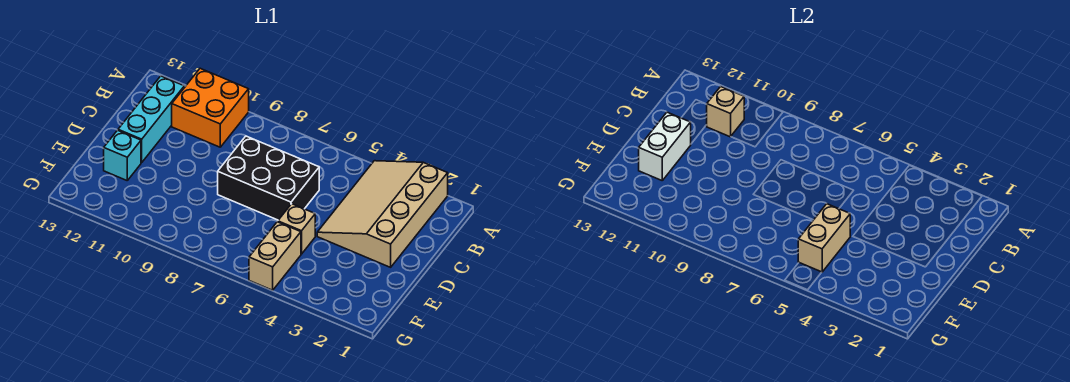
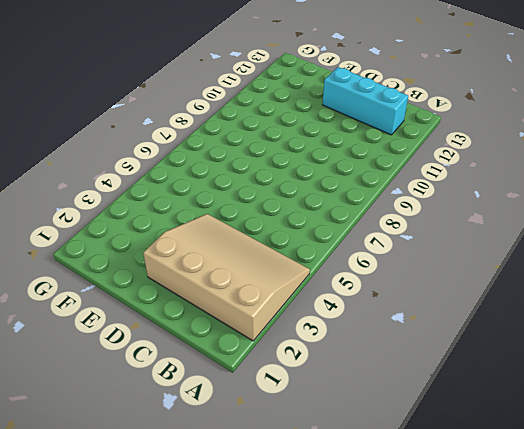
none -> orange 2x2 brick [172,68,249,147]
none -> black 2x3 brick [218,136,319,220]

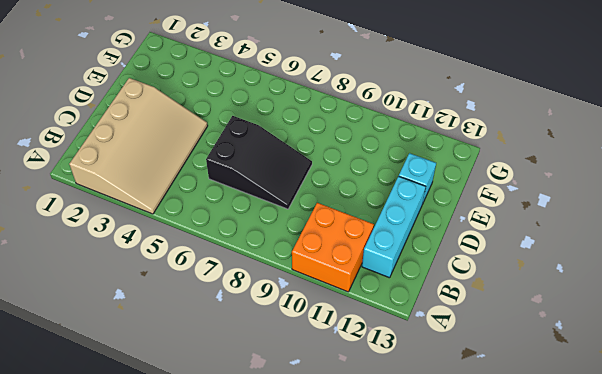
black 2x3 slope [206,116,312,209] -> black 2x3 brick [218,136,319,220]
none -> tan 1x1 brick [278,204,315,254]
none -> tan 1x2 brick [249,222,301,290]

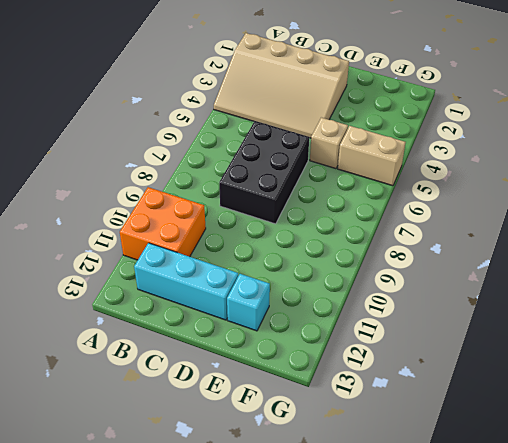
none -> tan 1x1 brick [707,86,744,137]
none -> white 1x2 brick [639,112,691,180]

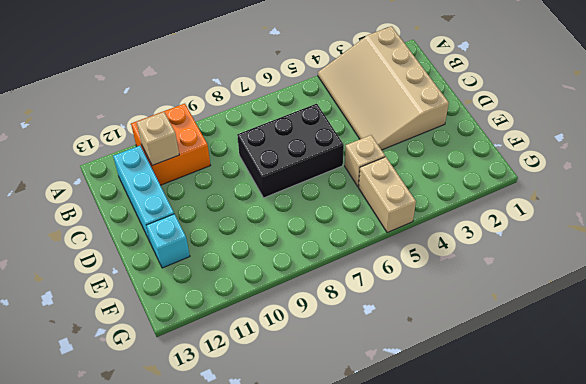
none -> white 1x2 brick [639,112,691,180]
none -> tan 1x2 brick [798,204,850,272]

